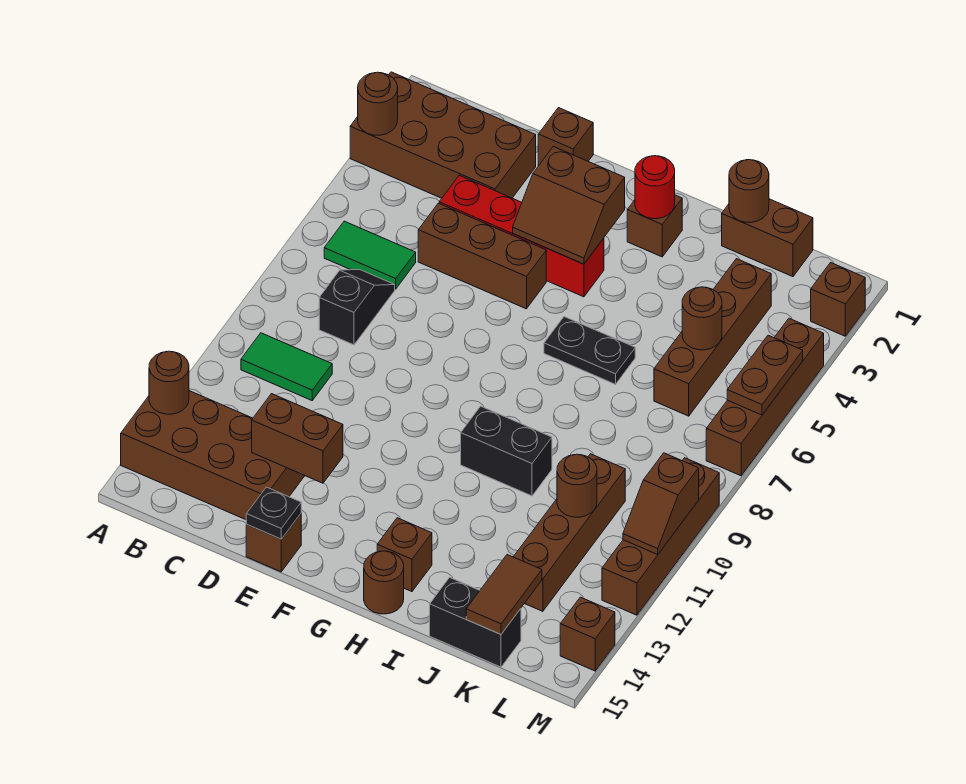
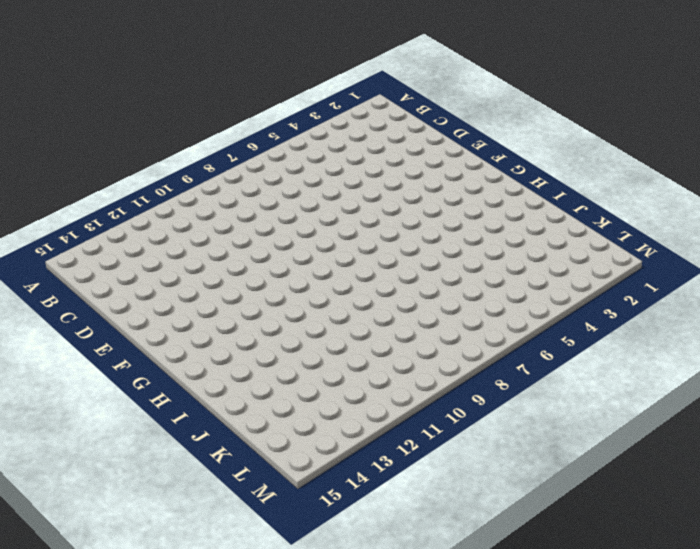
none -> brown 2x4 brick [350,72,536,198]
none -> brown 2x4 brick [121,391,305,520]
none -> green 1x2 tile [324,221,416,289]
none -> green 1x2 tile [241,333,332,400]

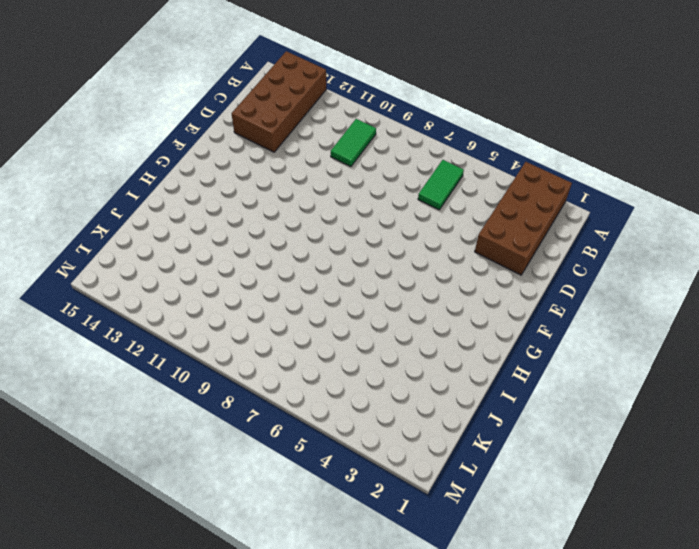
none -> black 1x2 slope [319,269,395,345]
none -> red 1x4 brick [439,175,604,297]
none -> brown 1x3 brick [418,203,546,309]
none -> brown 1x1 brick [538,108,593,166]

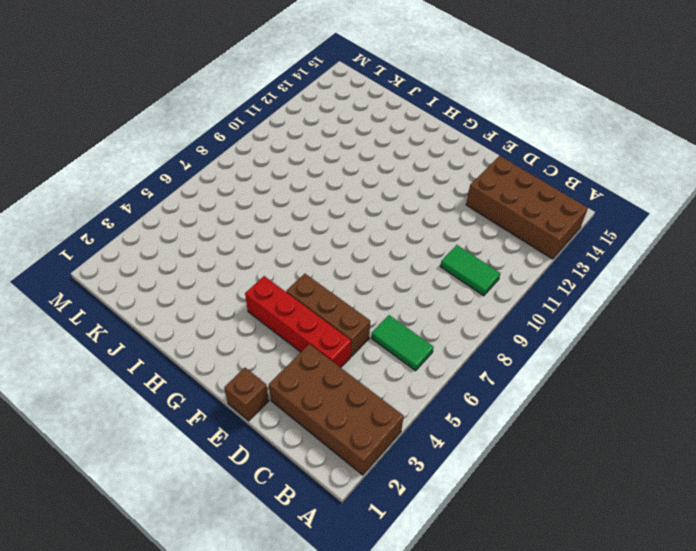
none -> black 1x2 slope [319,269,395,345]
none -> brown 1x1 brick [246,514,301,572]
none -> brown 1x1 brick [627,195,682,257]
none -> black 1x2 plate [544,317,635,384]

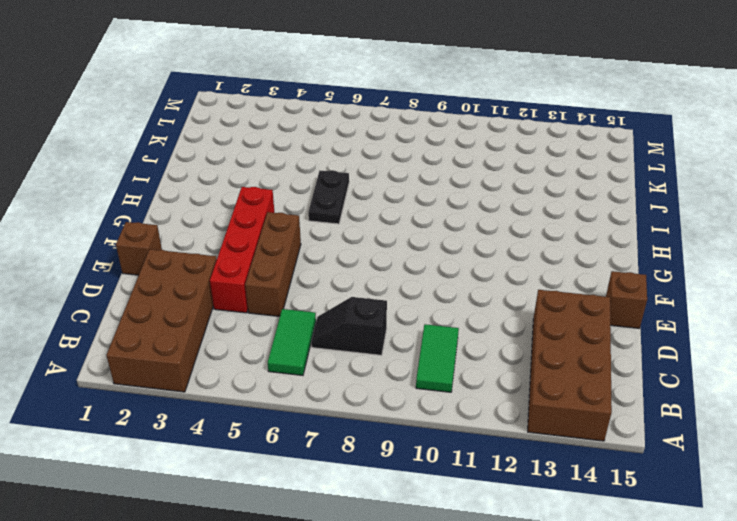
none -> brown 1x1 brick [627,195,682,257]
none -> black 1x2 brick [461,406,552,496]
none -> brown 1x1 brick [377,518,432,592]
none -> brown 1x1 round brick [364,551,404,614]

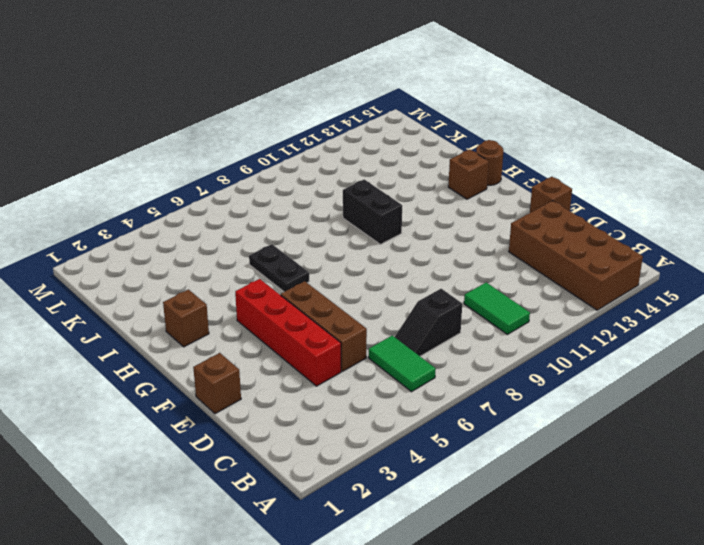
none -> brown 2x4 brick [350,72,536,198]
none -> brown 1x2 brick [722,199,813,277]
none -> black 1x2 brick [430,577,521,667]
none -> brown 1x4 brick [654,259,771,416]

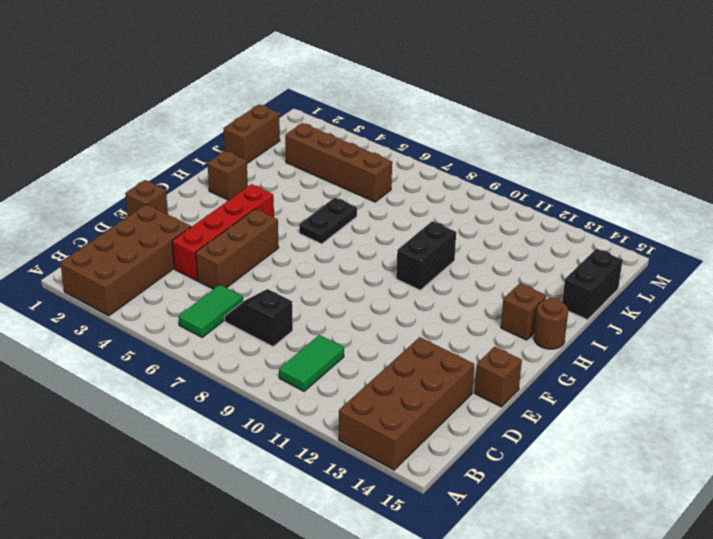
none -> brown 1x4 brick [514,454,625,611]
none -> brown 1x1 brick [811,263,865,336]
none -> brown 1x4 brick [706,318,824,476]
none -> brown 1x4 brick [602,458,719,615]

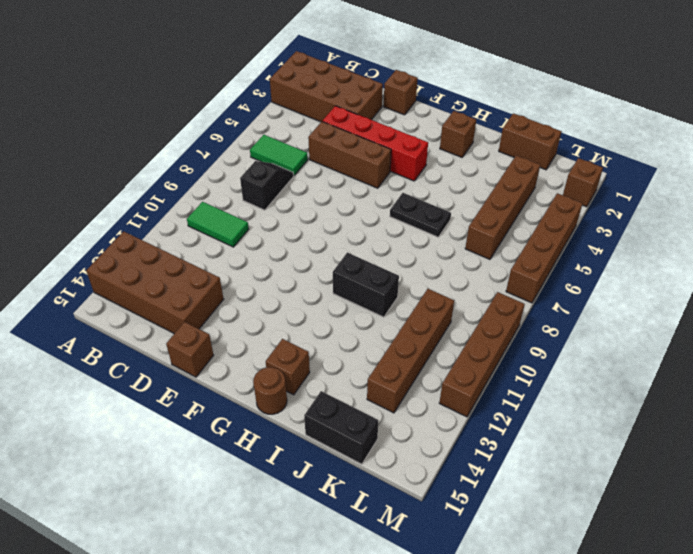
none -> brown 1x1 brick [560,597,615,671]
none -> brown 1x1 round brick [358,72,398,135]
none -> brown 1x1 round brick [149,351,189,414]
none -> brown 1x2 brick [252,394,343,483]

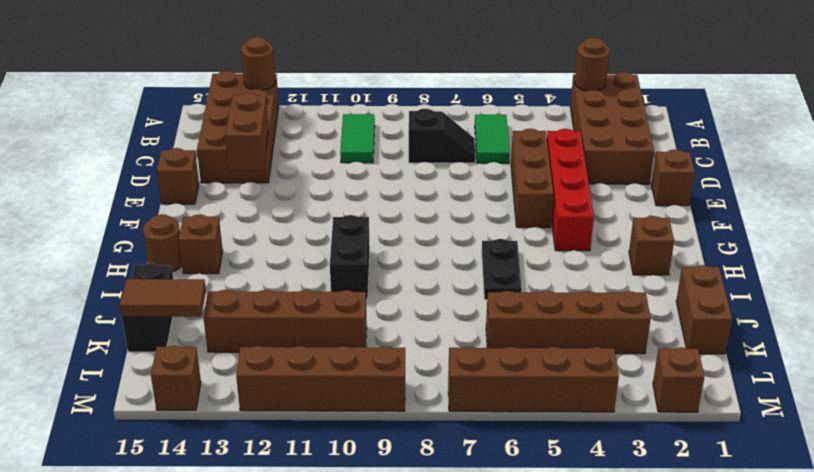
none -> black 1x1 plate [246,487,301,539]
none -> brown 2x2 slope [513,146,625,264]
none -> red 1x1 round brick [635,156,675,219]
none -> brown 1x1 round brick [729,160,769,223]

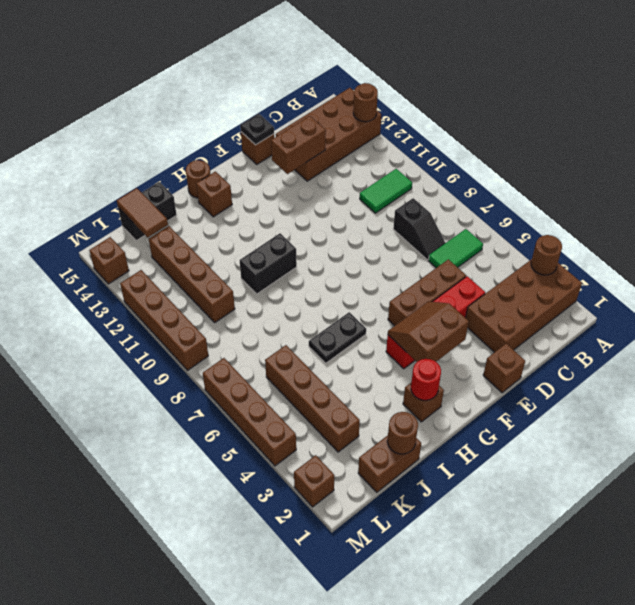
none -> brown 1x1 round brick [682,287,722,350]
none -> brown 1x1 round brick [557,454,597,517]
none -> brown 1x2 plate [727,335,803,415]
none -> brown 1x2 slope [623,453,699,554]

